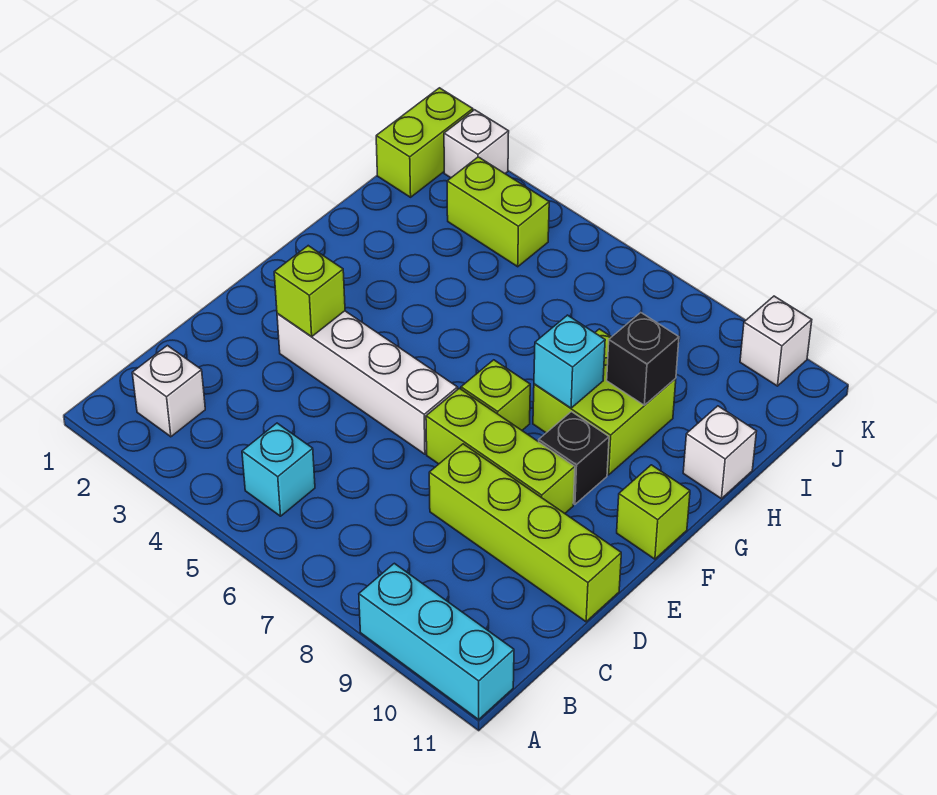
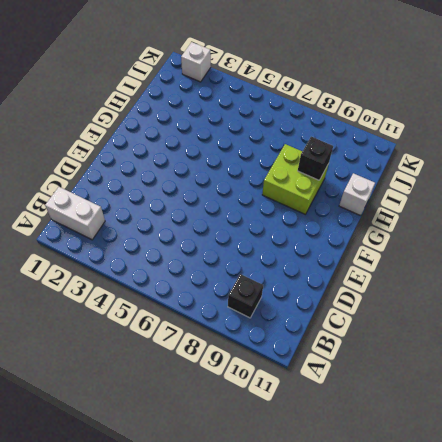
white 1x2 brick [45,187,105,240] -> white 1x1 brick [132,346,205,437]
black 1x1 brick [228,274,263,318] -> black 1x1 brick moved to [539,412,609,504]
none -> cyan 1x3 brick [359,563,514,719]
none -> cyan 1x1 brick [242,423,315,516]
none -> lime 1x4 brick [429,444,621,622]

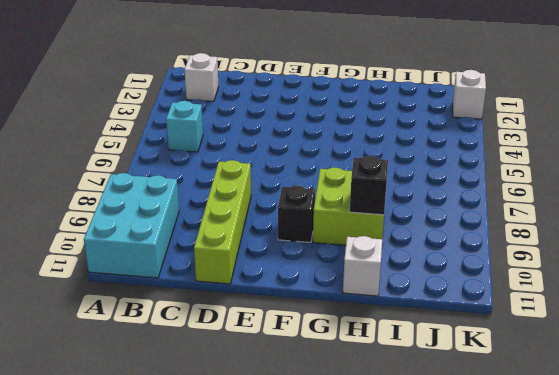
cyan 2x3 brick [84,173,179,278] -> cyan 1x3 brick [359,563,514,719]
none -> white 1x4 brick [277,311,458,454]
none -> lime 1x3 brick [426,388,575,513]
none -> lime 1x1 brick [461,360,530,430]

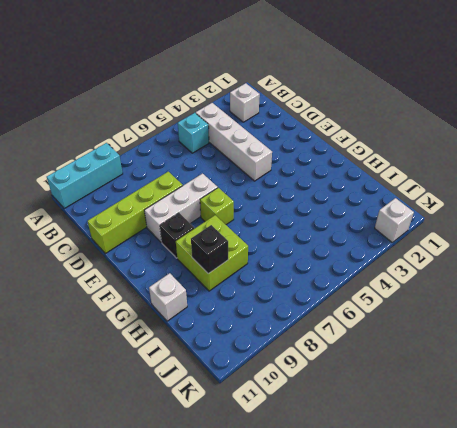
white 1x4 brick [196,103,272,181] -> white 1x4 brick turned to [277,311,458,454]
white 1x3 brick [144,174,218,242] -> lime 1x3 brick [426,388,575,513]
none -> lime 1x1 brick [617,465,690,559]
none -> lime 1x2 brick [376,88,473,197]
none -> lime 1x2 brick [447,157,549,267]

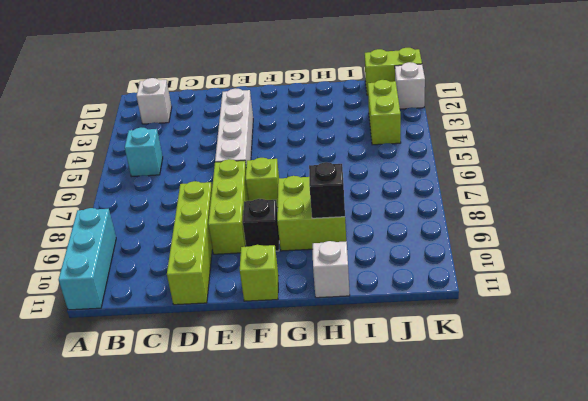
none -> white 1x1 brick [740,296,812,386]
none -> lime 1x1 brick [274,246,345,337]
none -> cyan 1x1 brick [534,315,605,408]

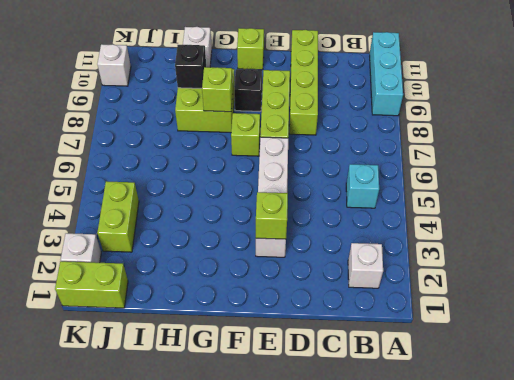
lime 1x1 brick [202,67,233,112] -> cyan 1x1 brick [534,315,605,408]

